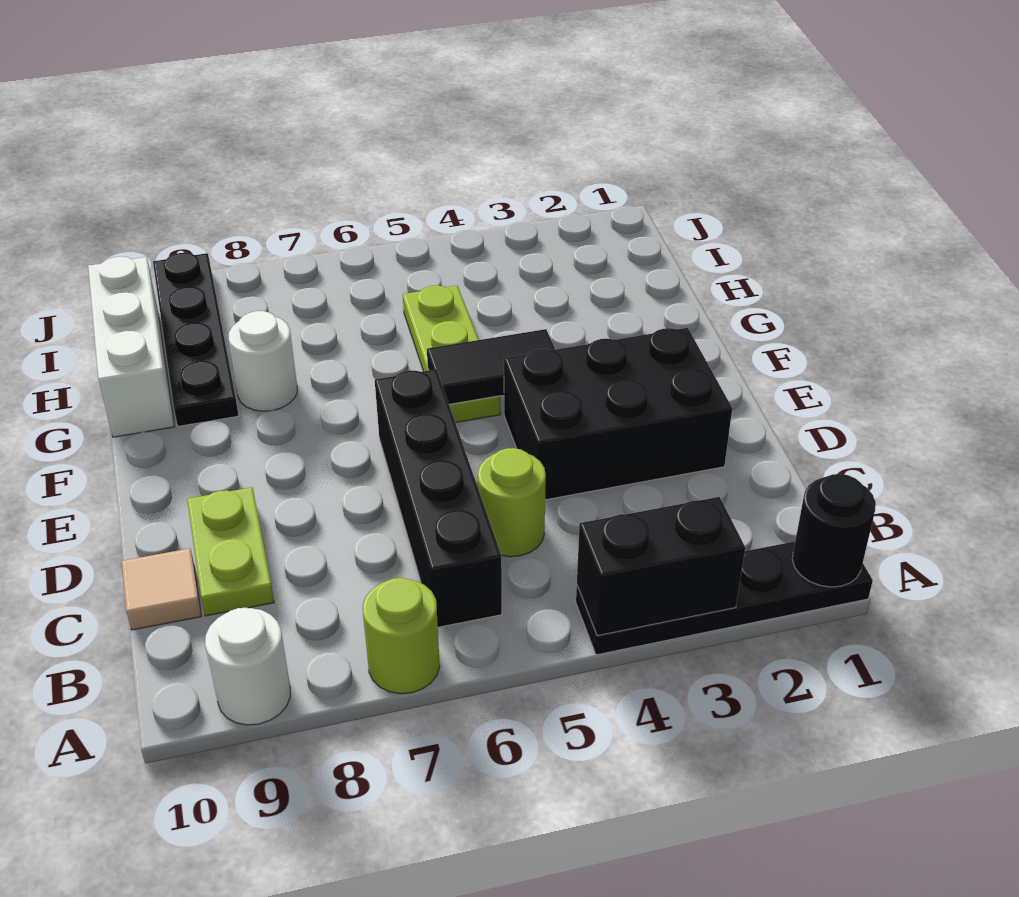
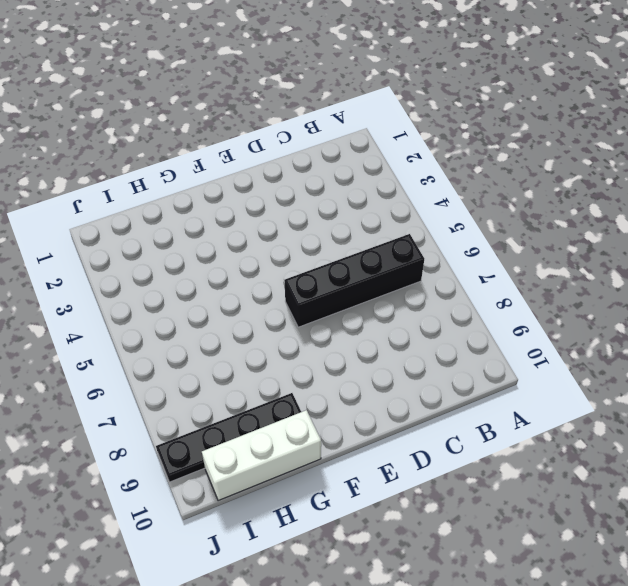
none -> black 1x4 plate [576,541,873,655]
none -> lime 1x1 round brick [363,578,440,694]
none -> white 1x1 round brick [205,608,290,725]

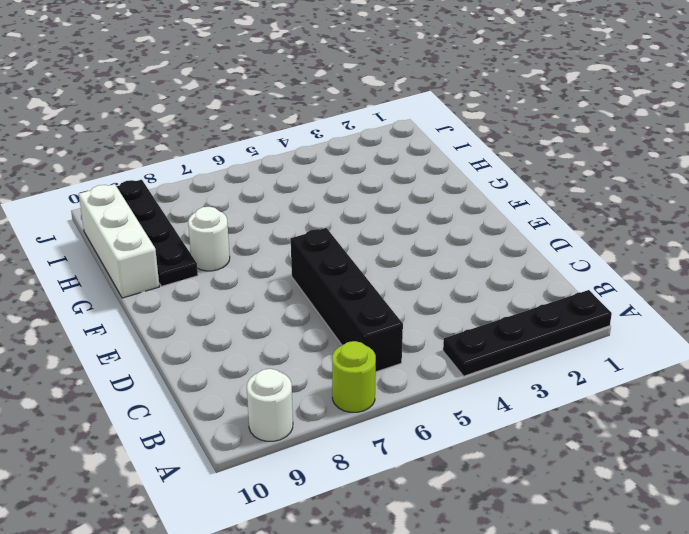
none -> lime 1x1 round brick [478,448,546,557]
none -> lime 1x2 plate [187,487,274,616]
none -> tan 1x1 tile [122,548,201,630]

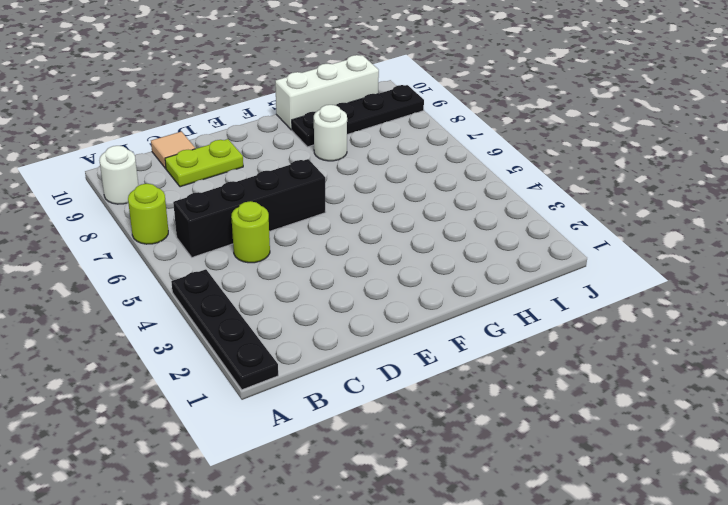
none -> black 2x3 brick [504,328,732,500]
none -> lime 1x3 plate [403,285,501,423]
none -> black 1x1 round brick [792,474,876,587]

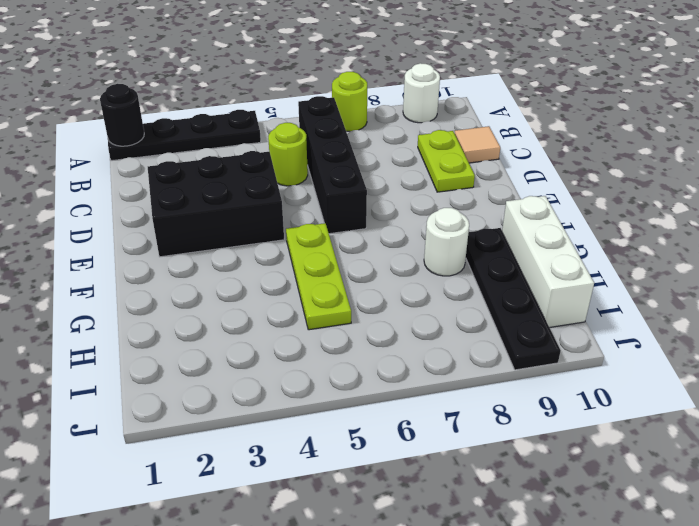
none -> black 1x2 brick [577,497,745,636]
none -> black 1x2 tile [427,329,555,404]

